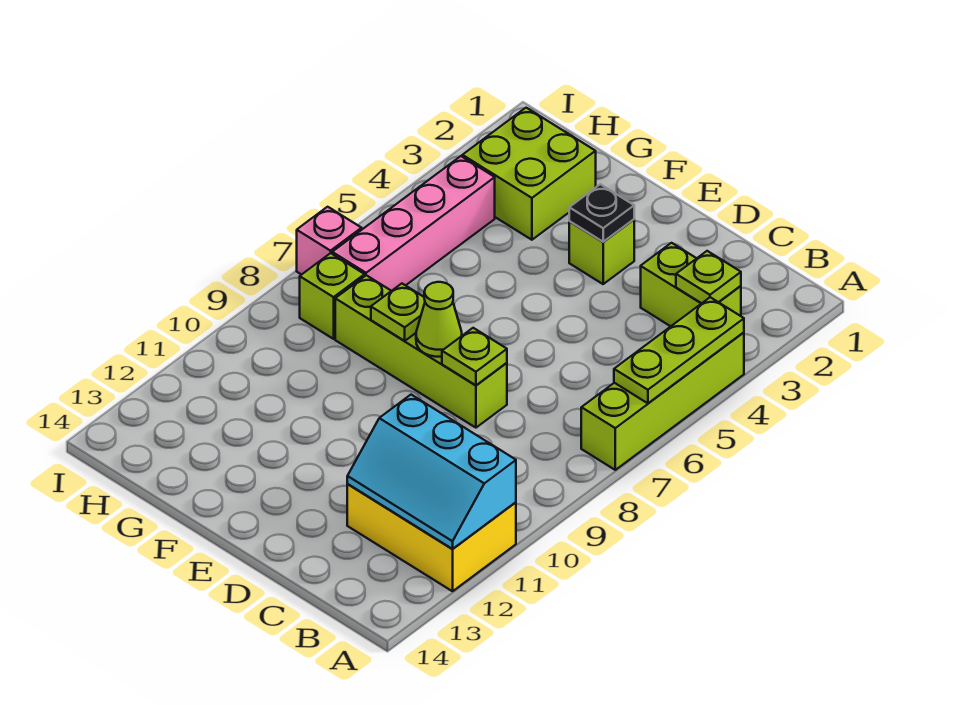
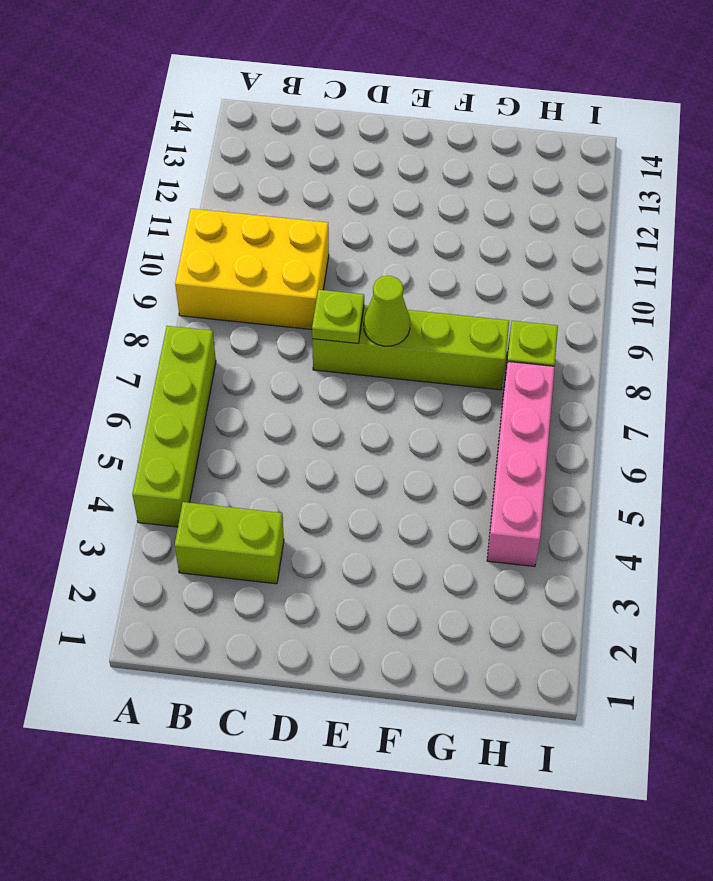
yellow 2x3 brick [175,209,329,329] -> yellow 2x3 brick moved to [347,484,516,591]
none -> lime 1x1 brick [569,219,634,284]
none -> lime 2x2 brick [462,108,596,240]
none -> pink 1x1 brick [297,207,362,275]

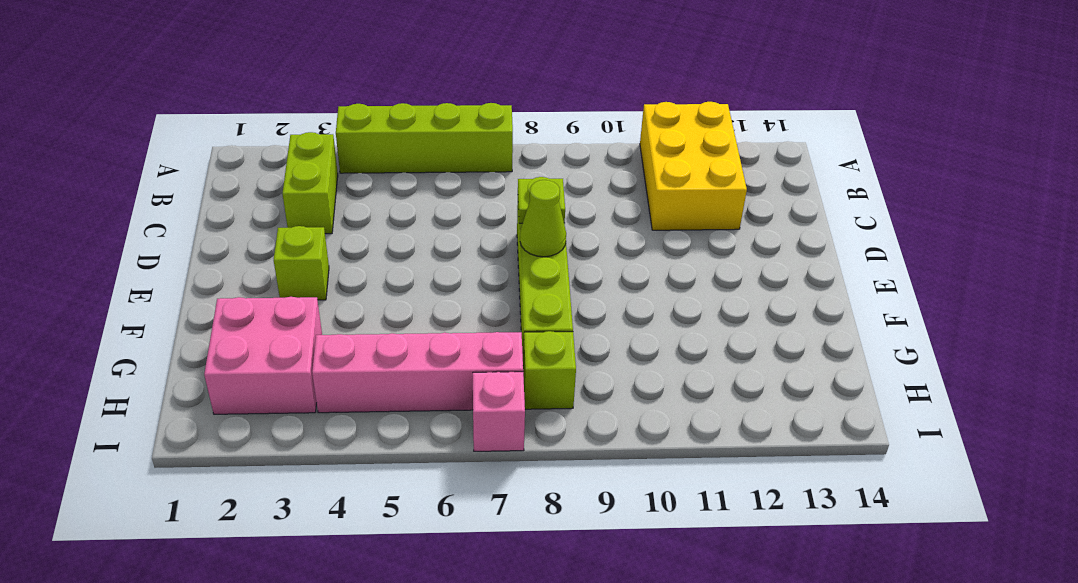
pink 2x2 brick [204,297,322,414] -> lime 2x2 brick [462,108,596,240]
none -> lime 1x3 plate [614,297,744,403]
none -> cyan 2x3 slope [347,395,516,549]
none -> lime 1x1 plate [676,251,741,303]

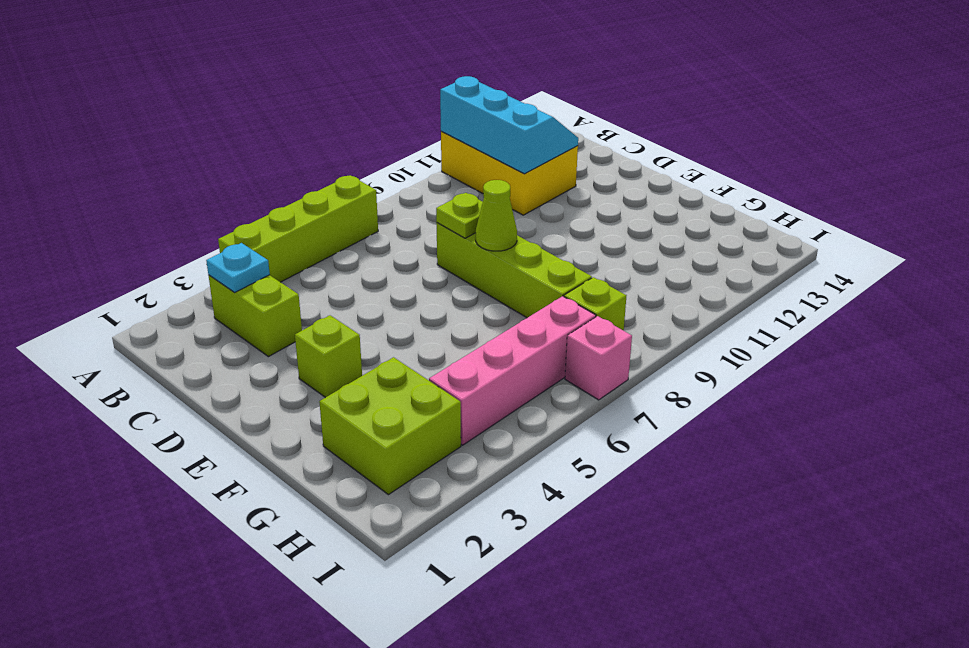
cyan 1x1 plate [206,243,270,293] -> lime 1x1 plate [676,251,741,303]
none -> lime 1x3 plate [614,297,744,403]
none -> black 1x1 plate [569,184,634,242]
none -> lime 1x1 plate [371,284,425,341]

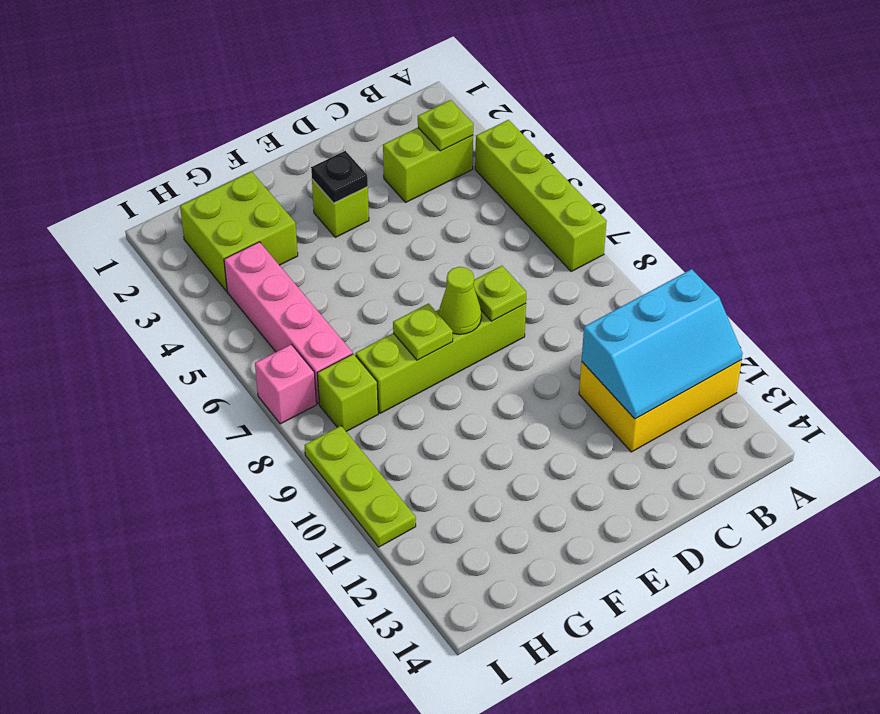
lime 1x3 plate [305,426,416,547] -> lime 1x3 plate moved to [614,297,744,403]

